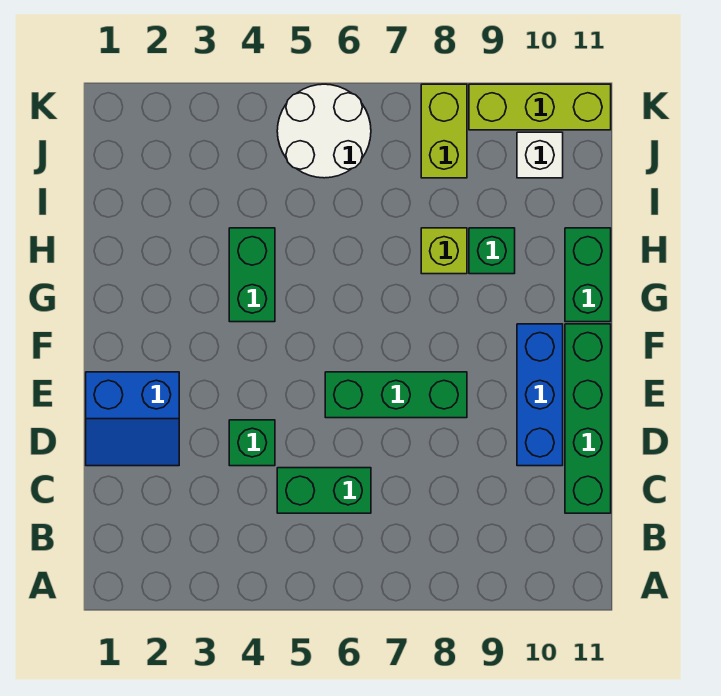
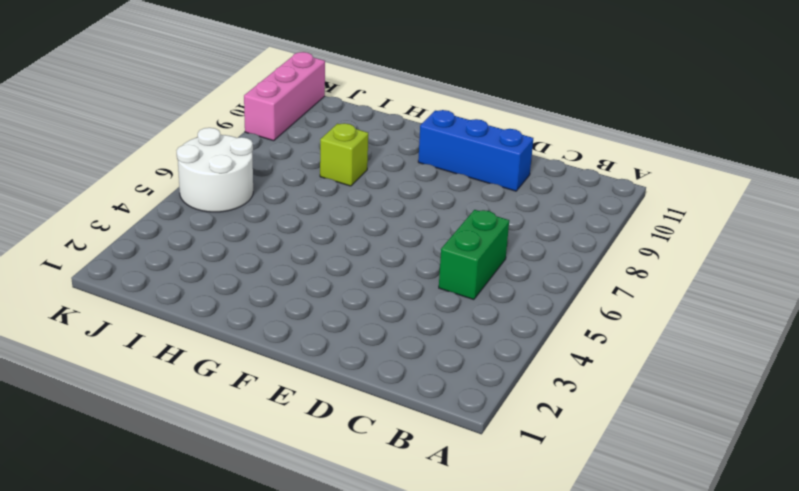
pink 1x3 brick [244,52,325,141] -> lime 1x3 brick [469,84,611,130]
none -> green 1x4 brick [565,324,611,513]
none -> blue 2x2 slope [86,372,179,466]
none -> green 1x1 brick [229,420,275,466]

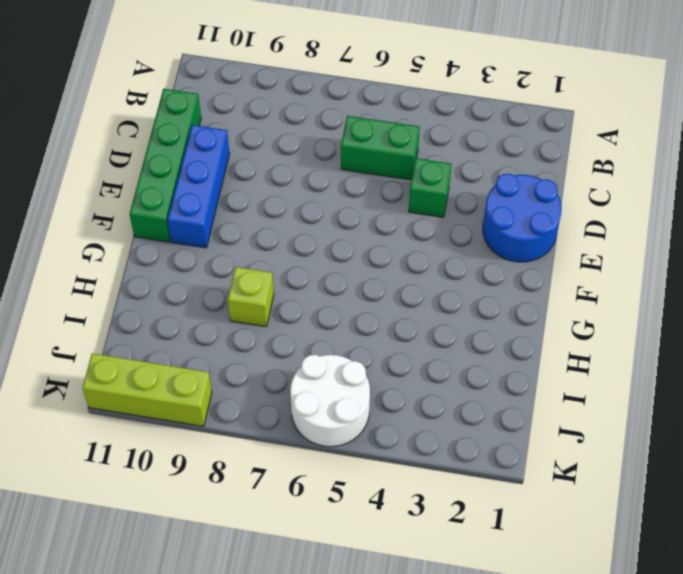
blue 2x2 round brick [483,174,562,262] -> blue 2x2 slope [86,372,179,466]
none -> green 1x3 brick [325,372,467,418]
none -> green 1x2 brick [229,228,275,322]
none -> green 1x2 brick [565,228,611,322]

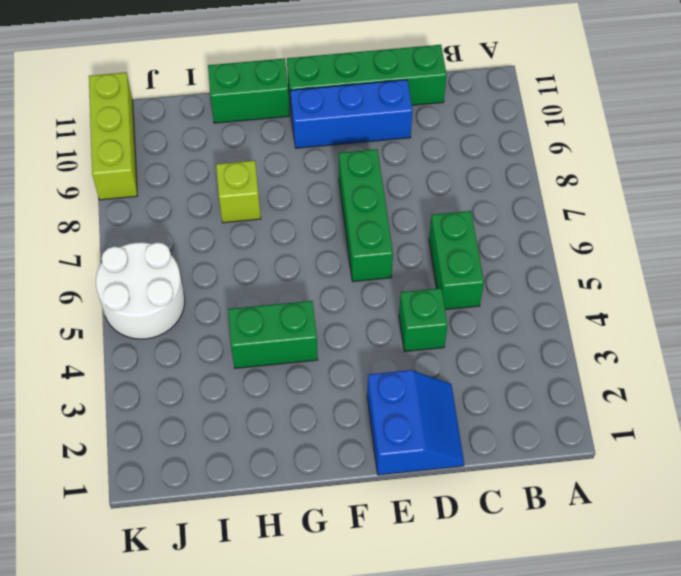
none -> green 1x1 brick [469,228,515,274]
none -> lime 1x2 brick [421,84,467,178]
none -> white 1x1 brick [517,132,563,178]

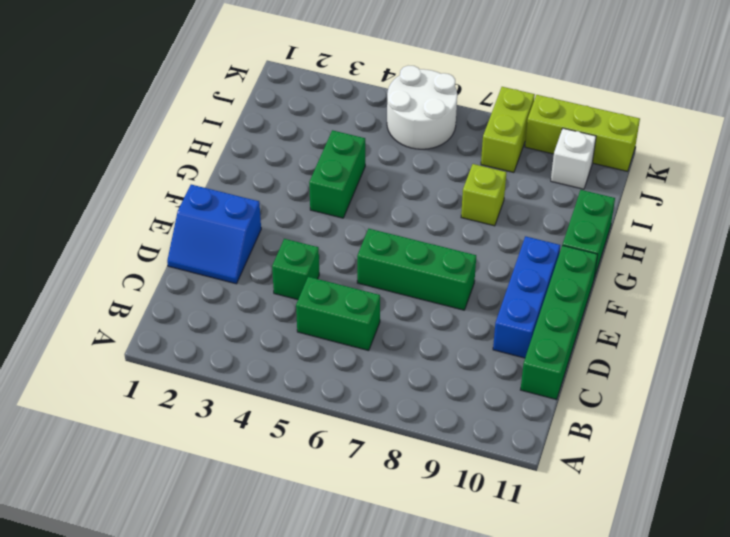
none -> green 1x1 brick [469,228,515,274]

